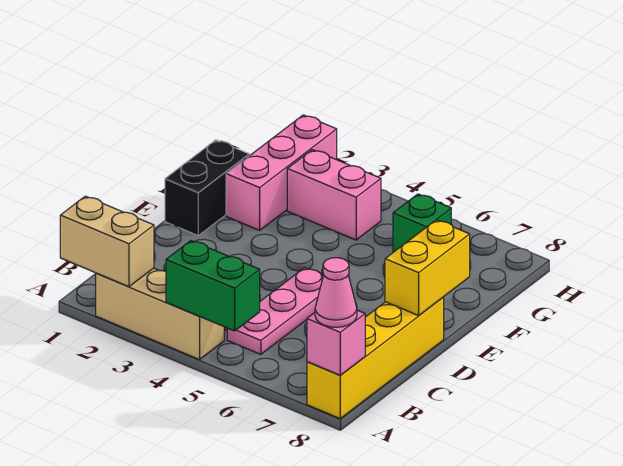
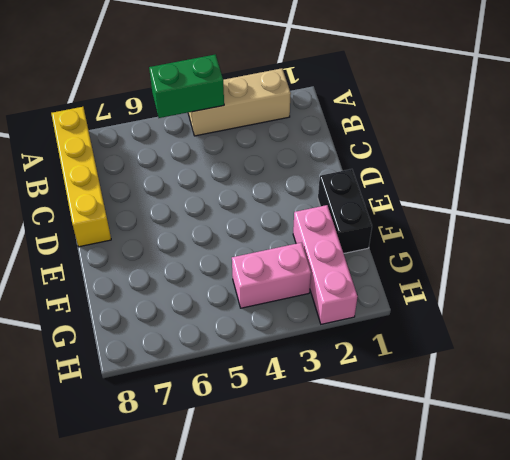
none -> pink 1x3 plate [227,268,323,354]
none -> green 1x1 brick [393,194,451,252]
none -> tan 1x2 brick [60,196,154,287]

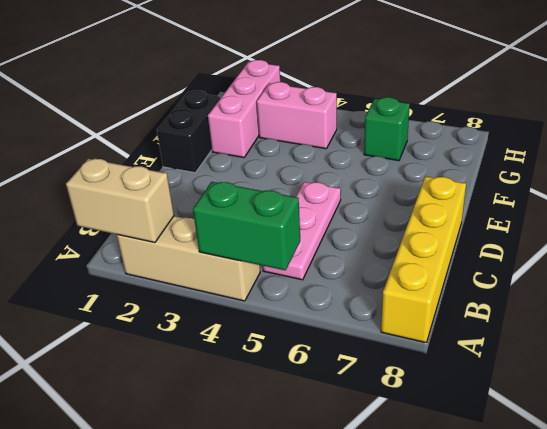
none -> pink 1x1 brick [307,310,365,375]
none -> yellow 1x2 brick [385,220,470,316]
none -> pink 1x1 cone [315,258,357,327]

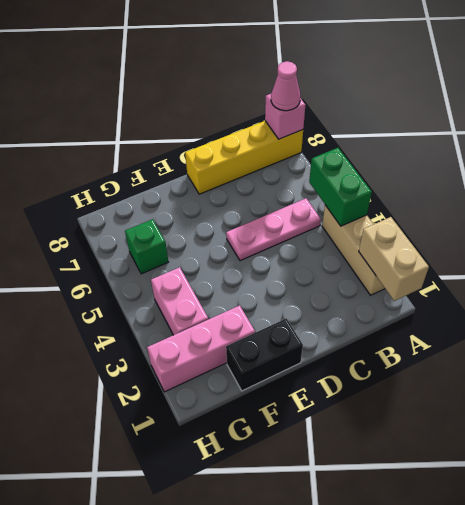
none -> yellow 1x2 brick [385,220,470,316]

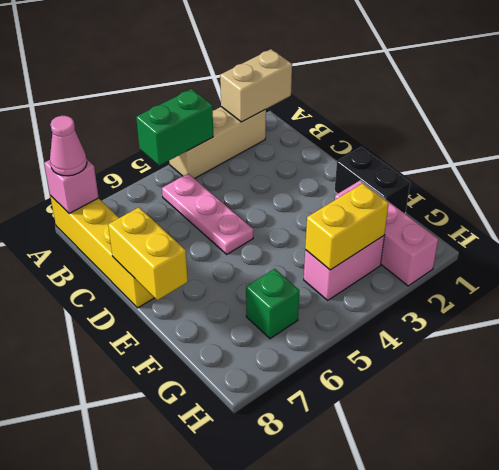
yellow 1x2 brick [305,183,389,270] -> none

